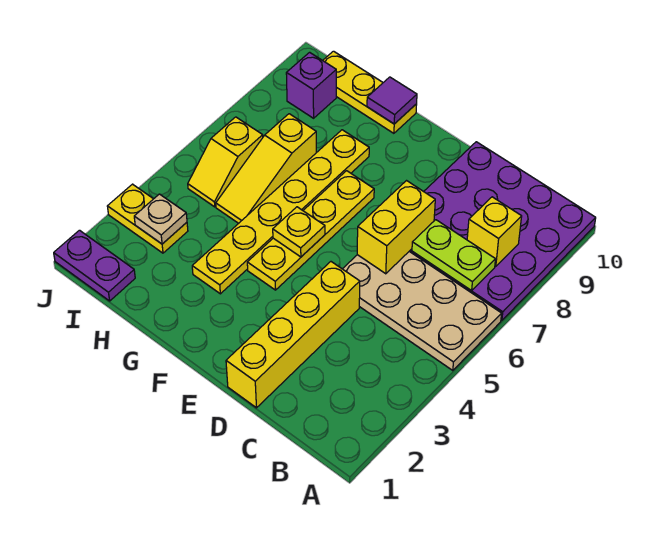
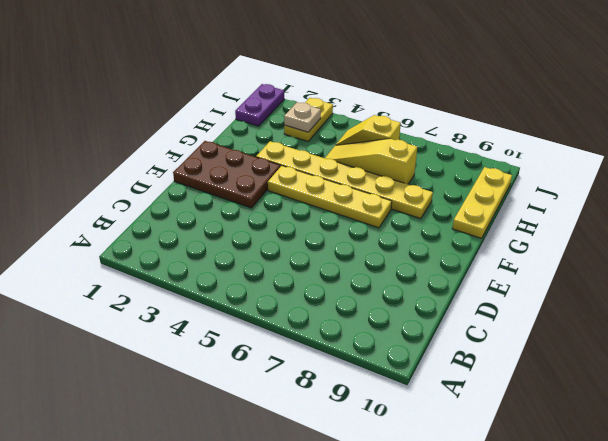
brown 2x3 plate [173,141,280,208] -> none
none -> tan 2x4 plate [343,252,502,370]
none -> purple 4x4 plate [409,142,596,320]
none -> yellow 1x4 brick [226,262,360,408]

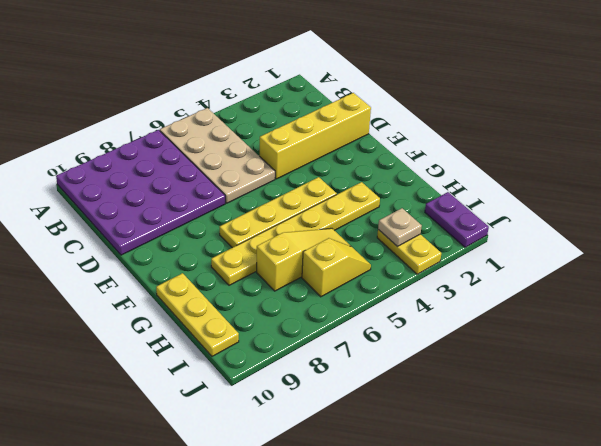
none -> purple 1x1 brick [286,52,336,118]
none -> lime 1x2 plate [412,220,495,291]
none -> yellow 1x1 brick [467,197,522,266]

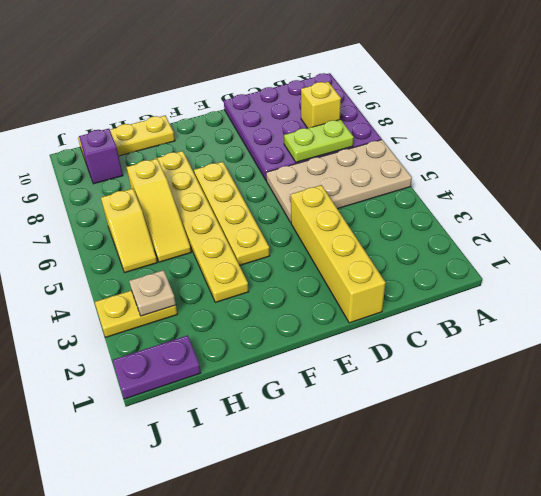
none -> yellow 1x2 brick [357,181,435,274]
none -> yellow 1x1 plate [273,207,325,257]
none -> purple 1x1 tile [367,77,417,124]

